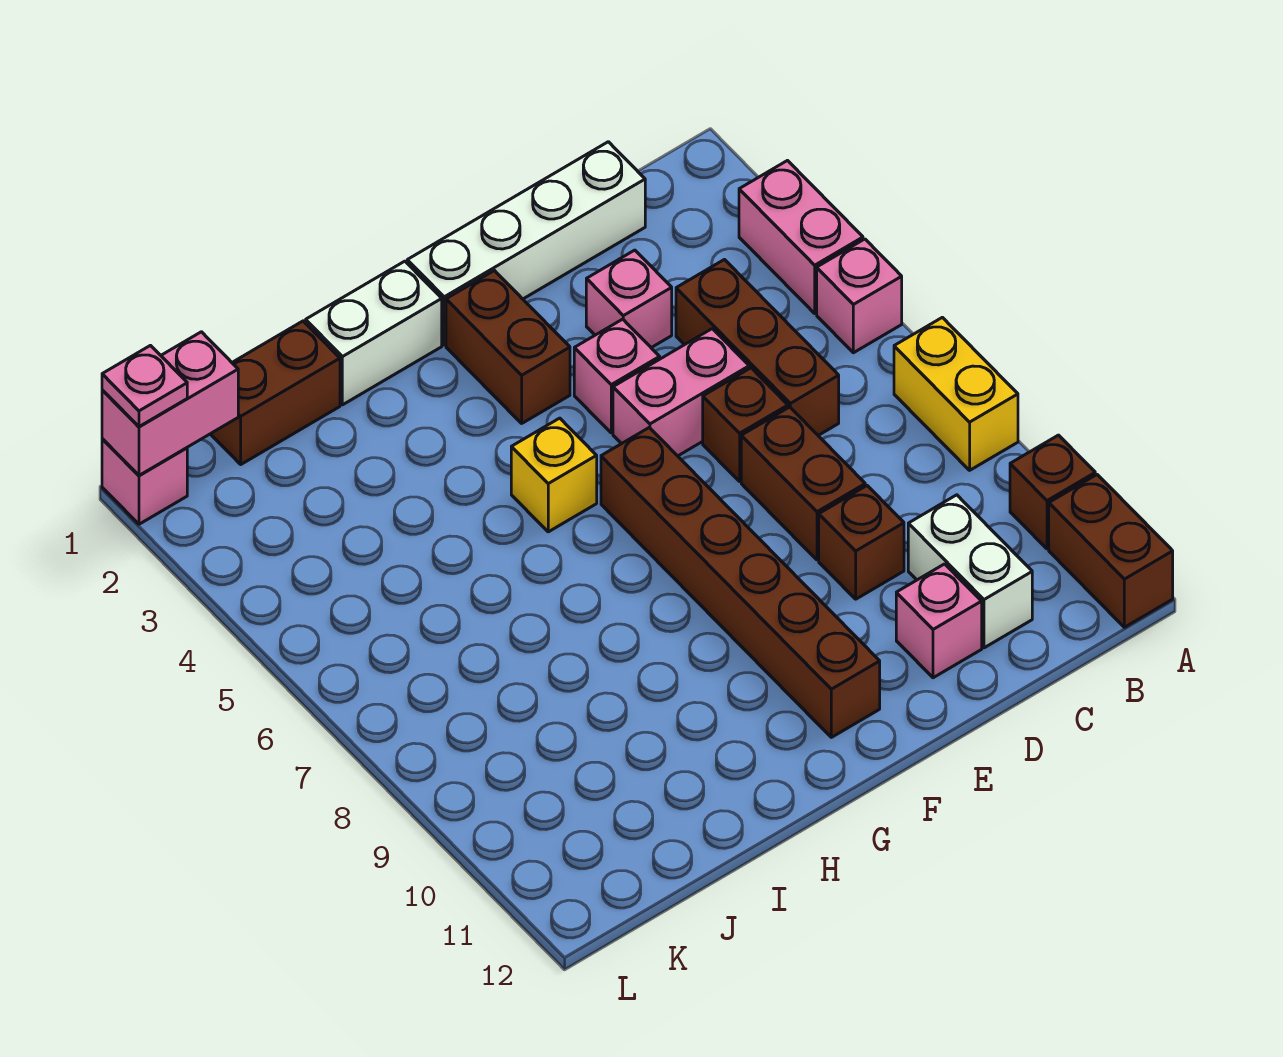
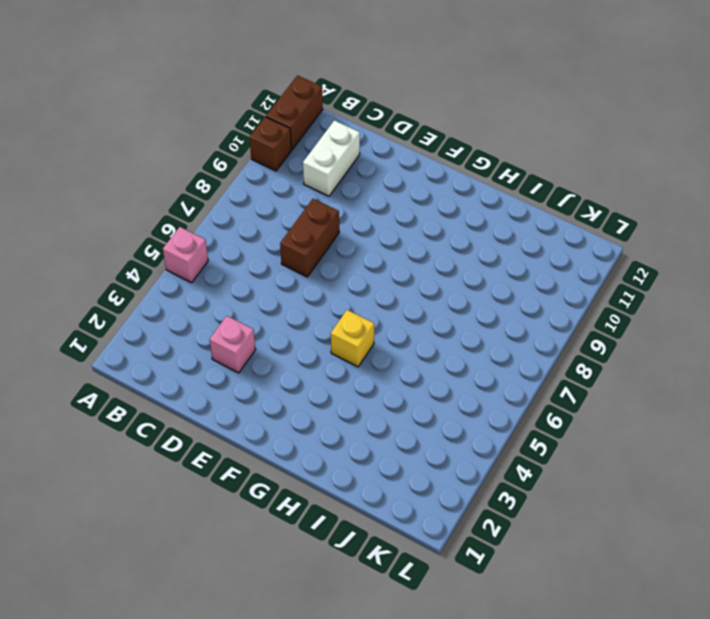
none -> pink 1x2 brick [739,161,863,313]
none -> yellow 1x2 brick [894,317,1018,470]
none -> white 1x4 brick [407,142,645,345]

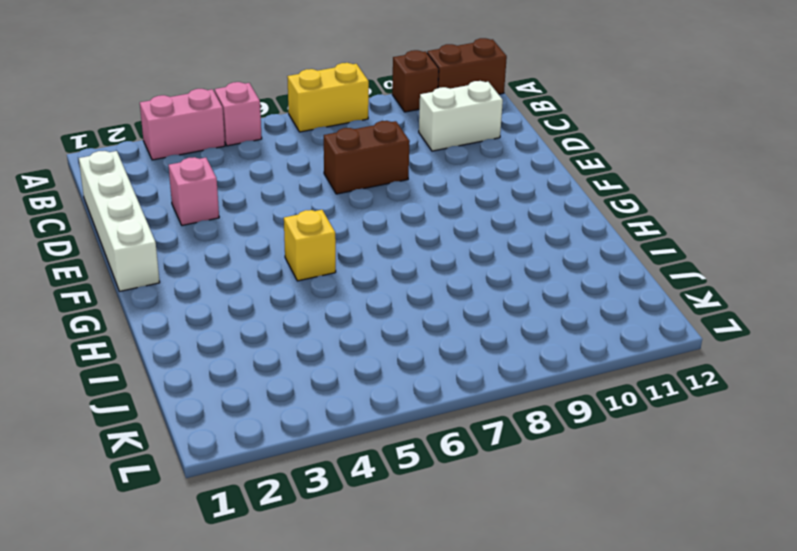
none -> brown 1x3 brick [676,260,839,435]
none -> pink 1x2 brick [613,329,749,456]
none -> brown 1x1 brick [703,368,788,481]

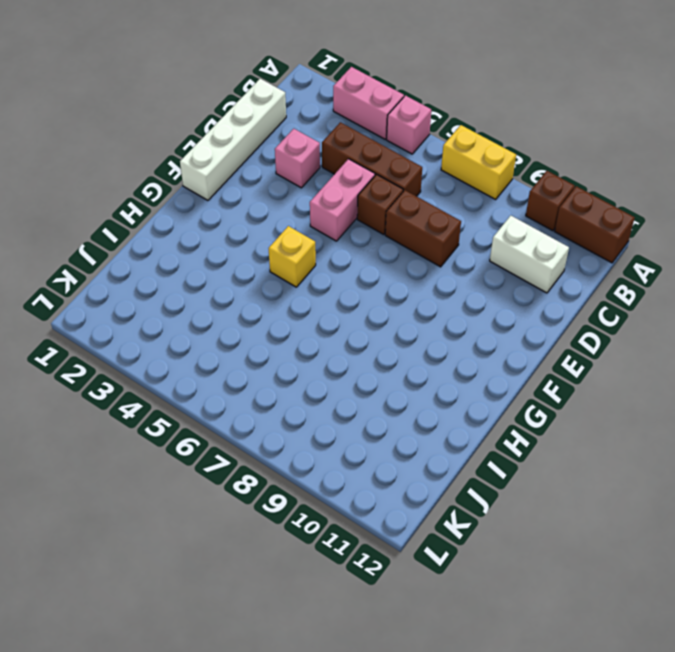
none -> brown 1x1 brick [819,486,904,599]
none -> pink 1x1 brick [896,564,982,678]
none -> pink 1x1 brick [574,319,660,433]

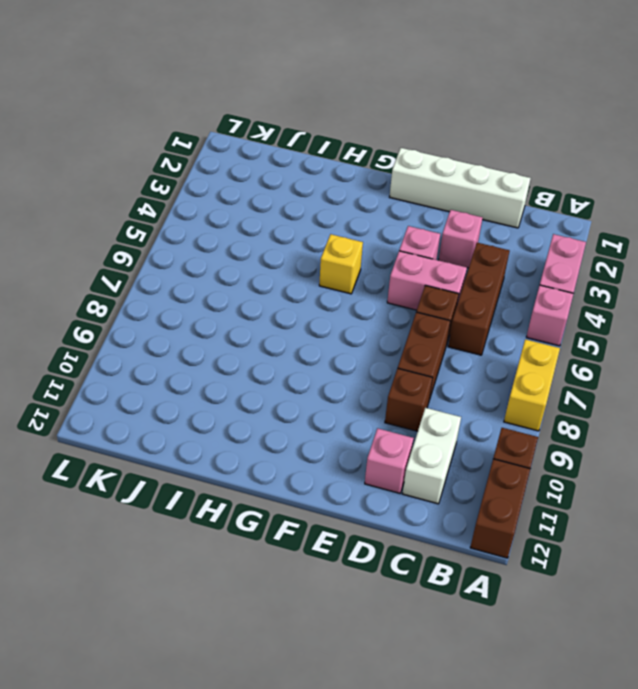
none -> brown 1x2 brick [446,271,570,423]
none -> brown 1x6 brick [601,428,880,737]
none -> white 1x2 brick [306,261,442,405]

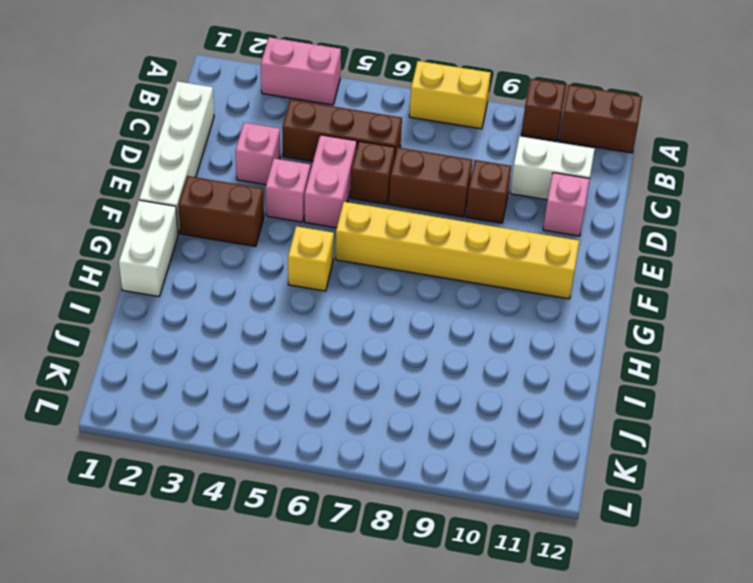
yellow 1x6 brick [335,202,579,299] -> brown 1x6 brick [601,428,880,737]
none -> pink 1x1 brick [817,239,902,353]
none -> brown 1x2 brick [211,321,340,464]
none -> pink 1x1 brick [102,439,187,524]

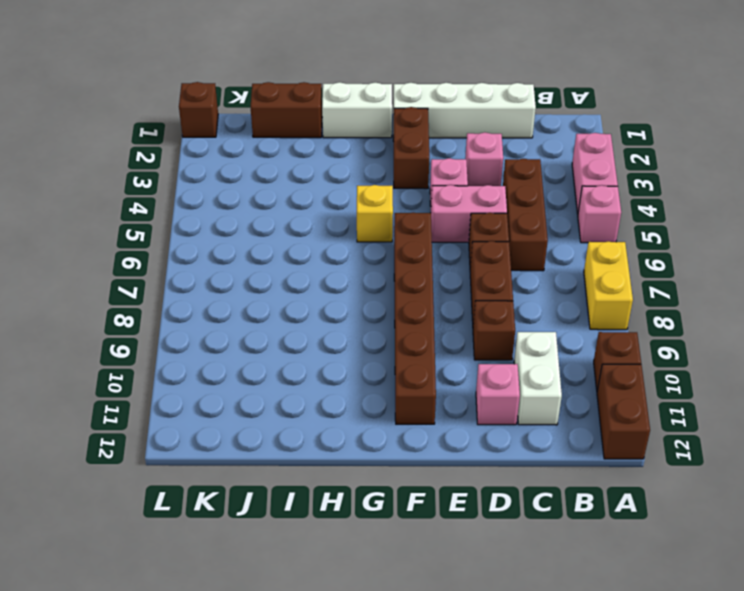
brown 1x1 brick [179,82,218,137] -> pink 1x1 brick [102,439,187,524]
none -> pink 1x2 brick [102,332,238,475]
none -> pink 1x1 plate [102,346,187,427]

